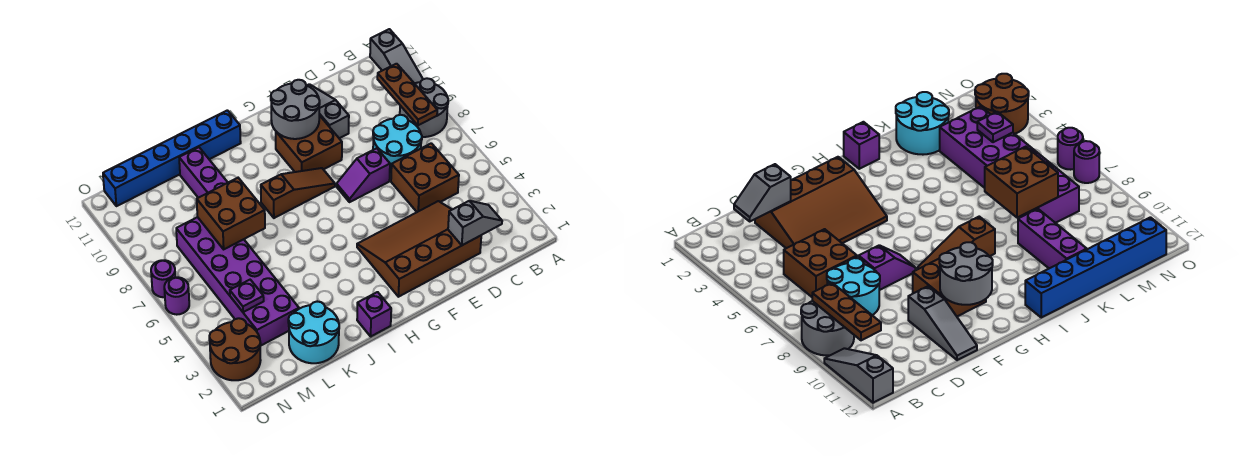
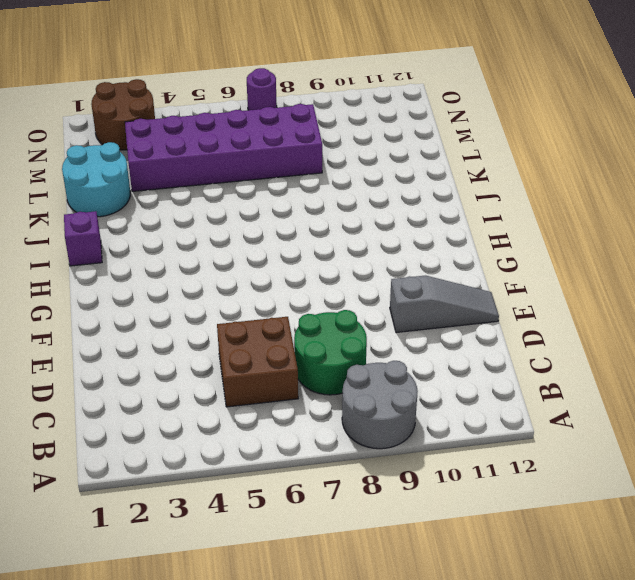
green 2x2 round brick [294,310,367,395] -> cyan 2x2 round brick [373,115,422,173]
none -> grey 1x3 slope [370,29,423,83]
none -> brown 3x4 slope [357,201,481,297]
none -> purple 1x2 slope [337,148,390,202]

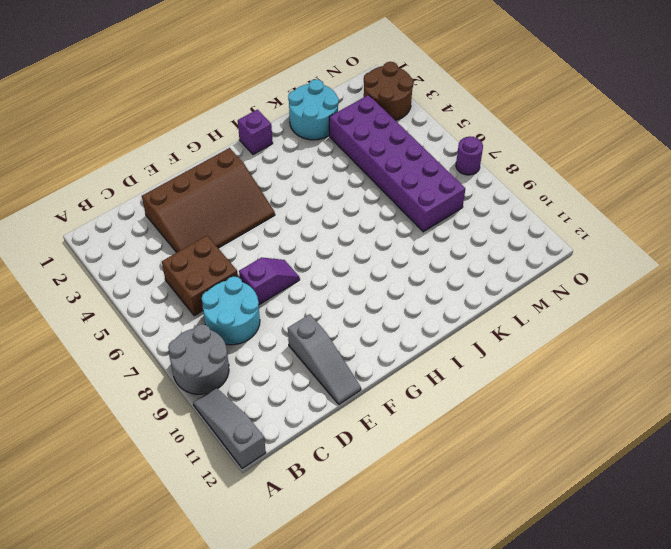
none -> brown 2x2 brick [276,115,342,172]
none -> brown 1x3 slope [261,168,335,218]
none -> blue 1x6 brick [103,110,241,206]

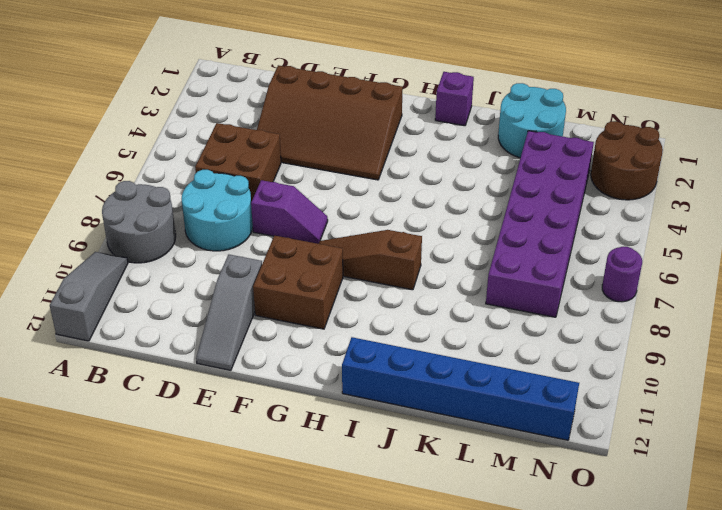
none -> purple 1x3 brick [179,147,228,198]
none -> purple 1x1 round brick [164,277,189,315]
none -> brown 1x3 plate [377,64,437,125]

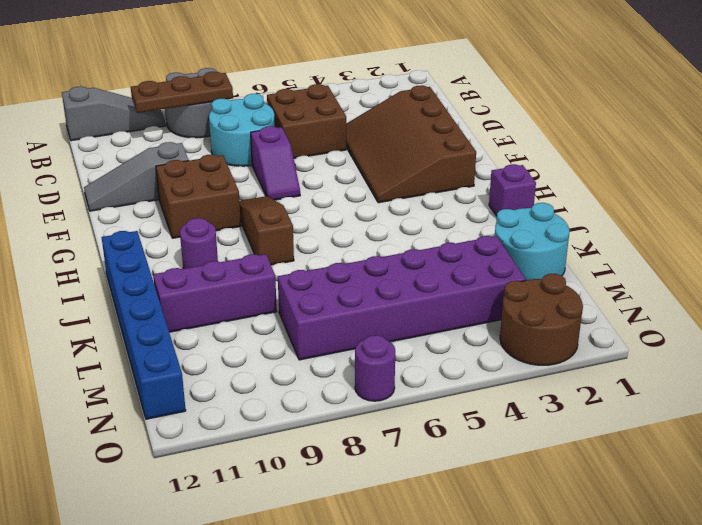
purple 1x1 round brick [180,218,218,269] -> purple 1x1 round brick moved to [164,277,189,315]
none -> grey 1x2 slope [448,201,502,245]
none -> grey 2x2 round brick [271,80,320,139]
none -> brown 2x2 brick [197,178,265,249]

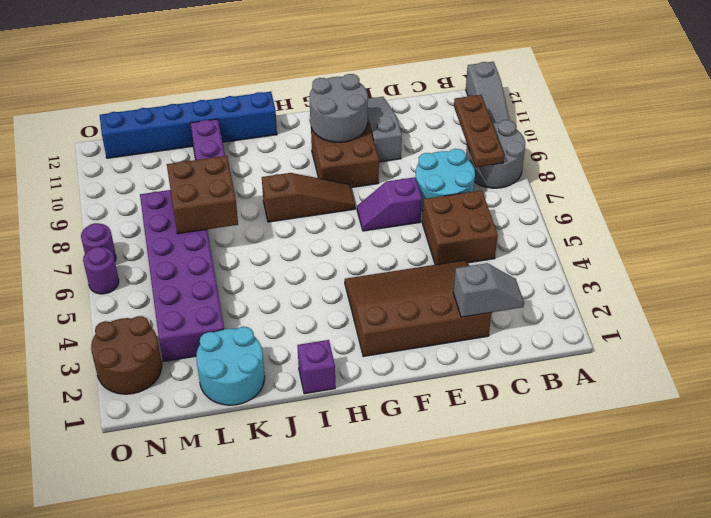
none -> purple 1x1 plate [230,280,264,312]

